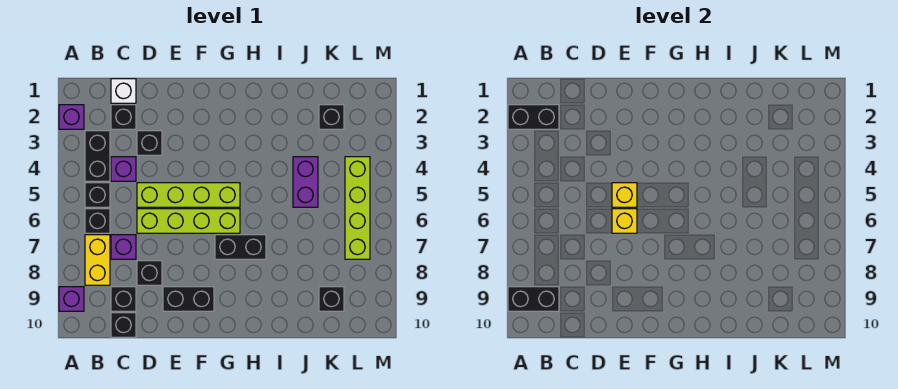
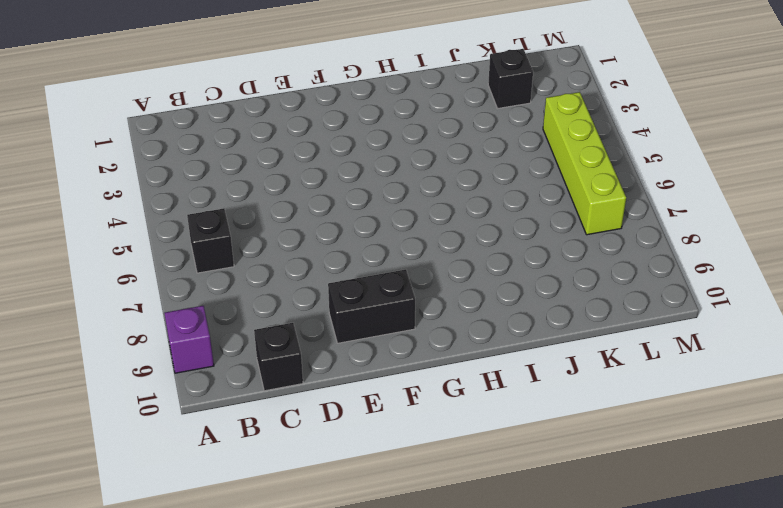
none -> purple 1x1 brick [59,105,84,129]
none -> black 1x2 brick [85,131,110,181]
none -> black 1x1 brick [85,183,110,207]

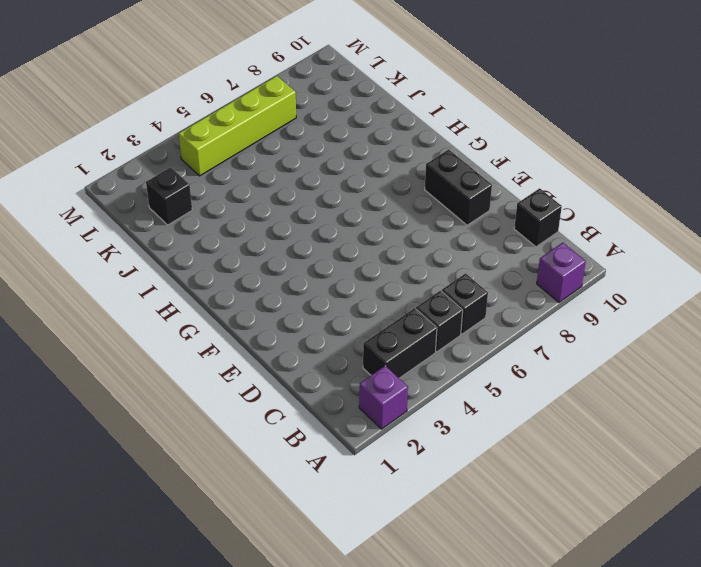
none -> yellow 1x2 brick [85,235,110,285]
none -> white 1x1 brick [111,79,136,103]
none -> black 1x1 brick [111,105,136,129]

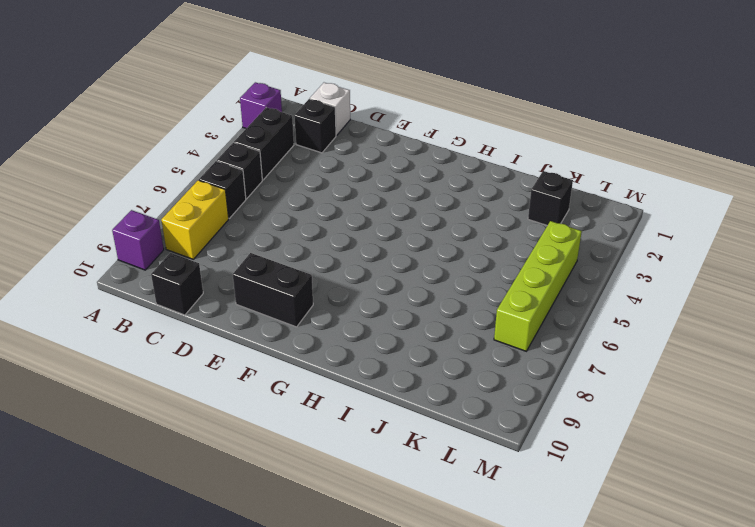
none -> purple 1x1 brick [111,157,136,181]
none -> purple 1x1 brick [111,235,136,259]
none -> black 1x1 brick [111,287,136,311]

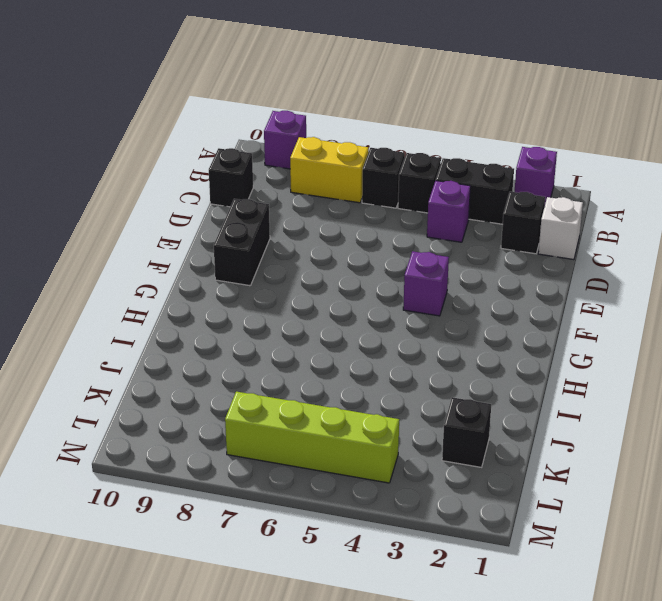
purple 1x1 brick [403,251,449,316] -> purple 1x1 brick moved to [111,235,136,259]
none -> black 1x1 brick [111,287,136,311]
none -> black 1x1 brick [137,131,162,155]
none -> lime 1x4 brick [137,183,240,207]

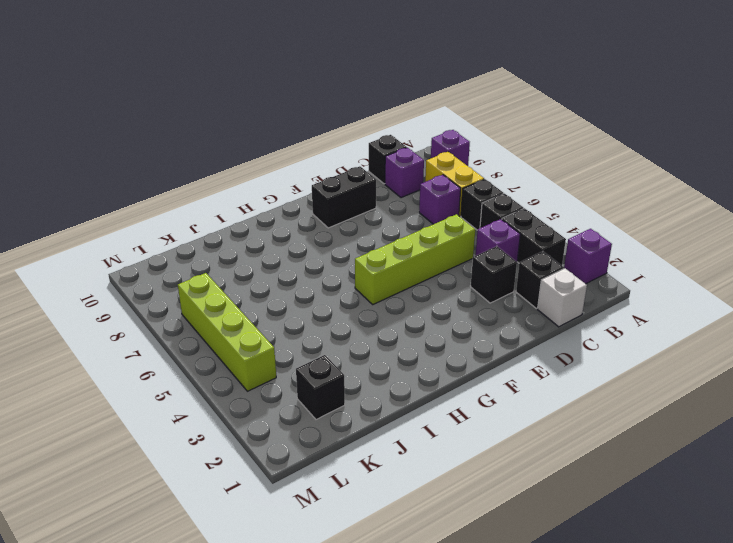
purple 1x1 brick [385,148,424,198] -> black 1x1 brick [111,287,136,311]
none -> lime 1x4 brick [137,209,240,233]
none -> black 1x1 brick [137,261,162,285]
none -> black 1x2 brick [215,235,266,259]

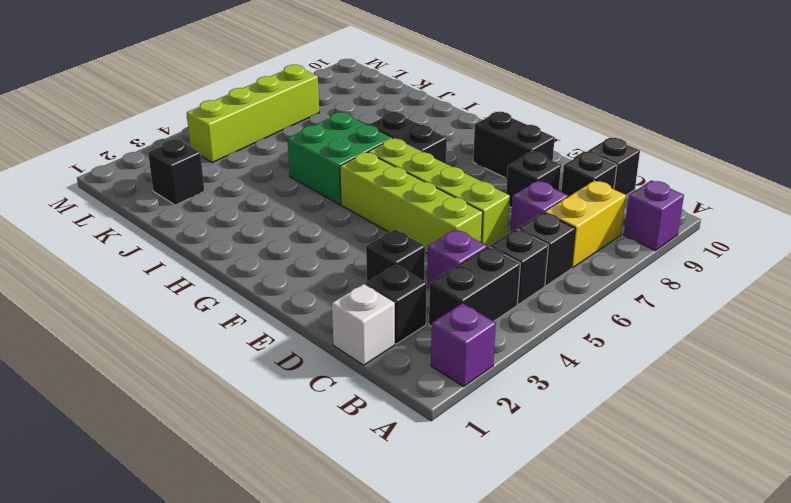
green 2x2 brick [287,112,393,204] -> none
none -> purple 1x2 brick [293,157,318,207]
none -> black 1x1 brick [319,287,344,311]
none -> black 1x2 brick [508,105,559,129]

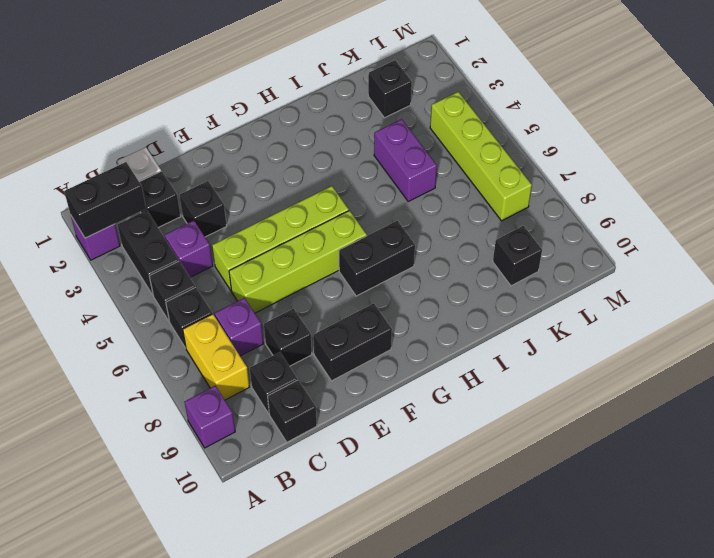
none -> black 1x2 brick [508,287,559,311]
none -> yellow 1x1 brick [612,183,637,207]
none -> yellow 1x1 brick [612,209,637,233]

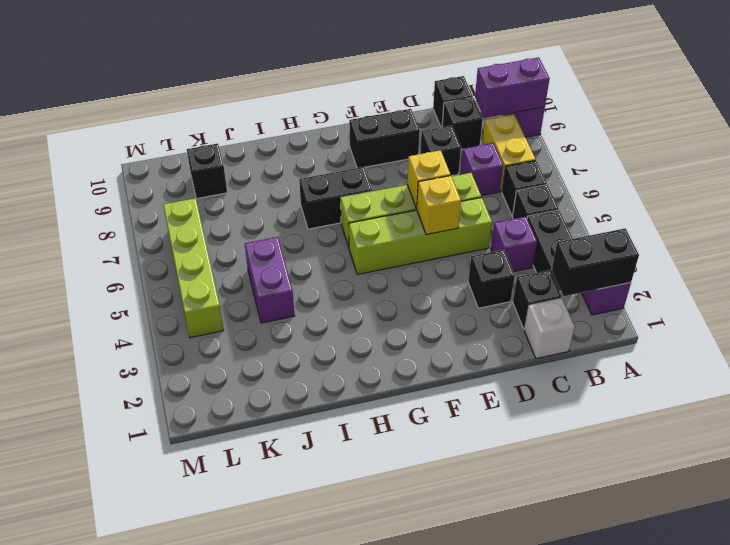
purple 1x2 brick [475,57,550,118] -> black 1x2 brick [508,287,559,311]
none -> black 1x1 brick [319,105,344,129]

